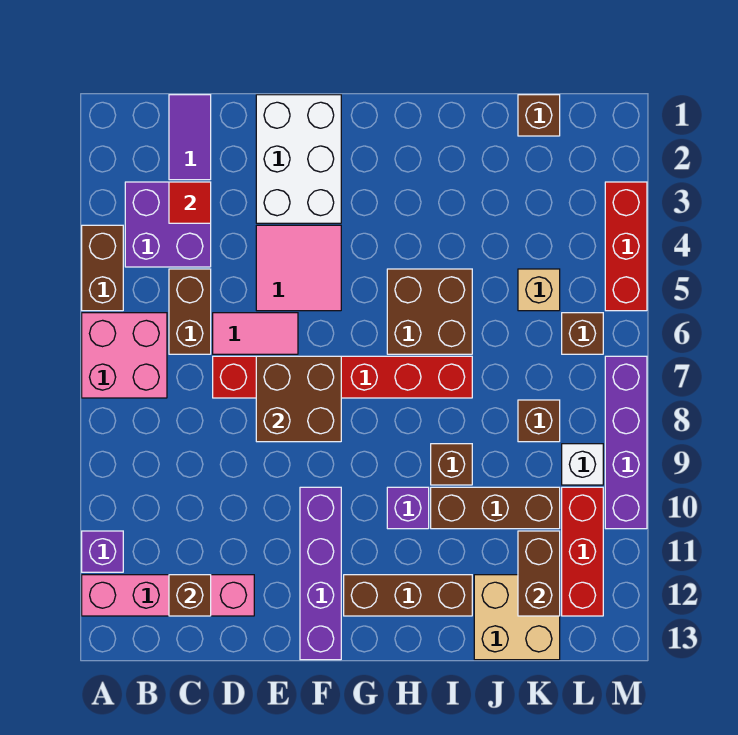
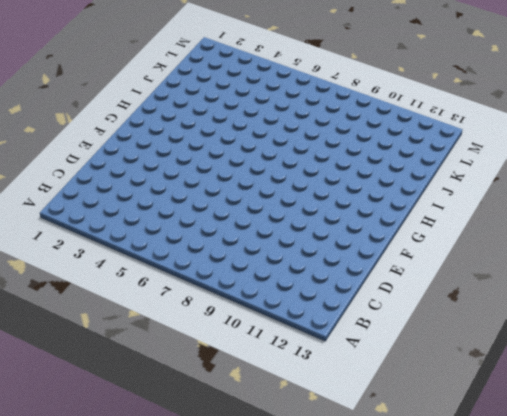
none -> brown 1x2 brick [82,225,123,311]
none -> pink 2x2 brick [82,313,167,398]
none -> purple 1x1 brick [82,531,123,572]
none -> pink 1x4 brick [82,575,254,616]

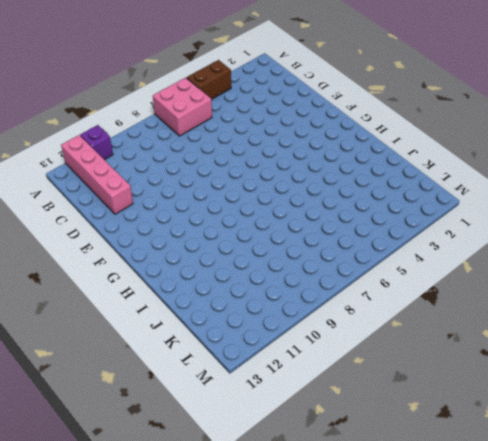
none -> purple 2x2 brick [125,182,211,267]
none -> purple 1x2 tile [169,95,211,180]
none -> brown 1x2 brick [169,269,211,354]
none -> pink 1x2 tile [213,313,298,354]

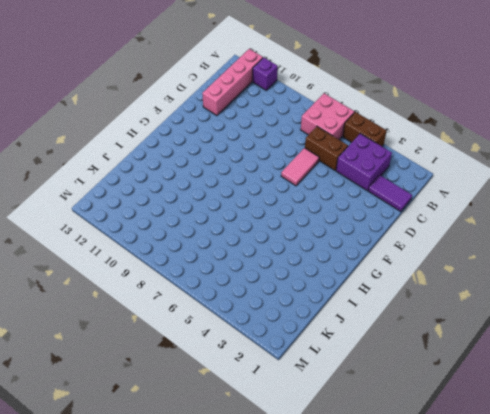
none -> red 1x6 brick [213,356,472,398]
none -> white 2x3 brick [256,95,341,223]
none -> pink 2x2 tile [256,225,341,311]
none -> purple 1x4 brick [300,487,341,660]

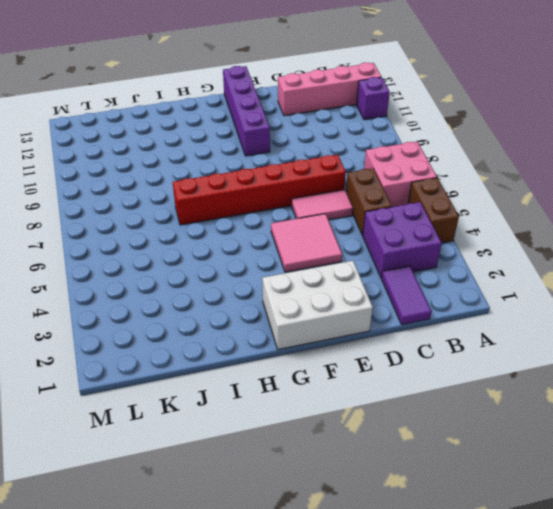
white 2x3 brick [262,261,373,350] -> white 2x3 brick turned to [256,95,341,223]
none -> brown 1x3 brick [344,575,472,616]
none -> brown 2x2 brick [387,269,472,354]
none -> purple 1x1 brick [387,487,429,529]
none -> brown 1x1 brick [431,444,472,485]

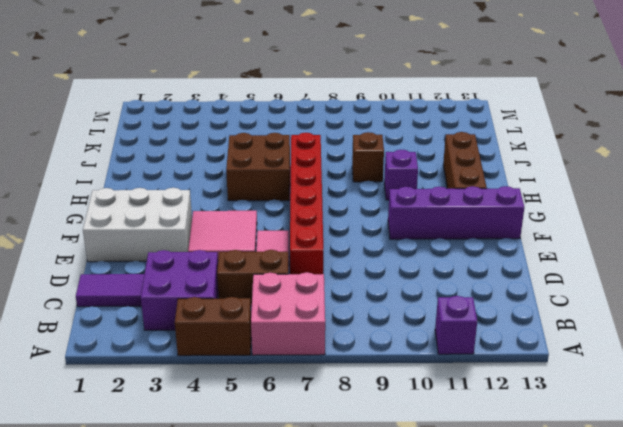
none -> pink 1x4 brick [82,575,254,616]
none -> brown 1x3 brick [431,487,560,529]
none -> tan 2x2 brick [474,575,560,660]
none -> brown 1x1 brick [518,95,560,136]

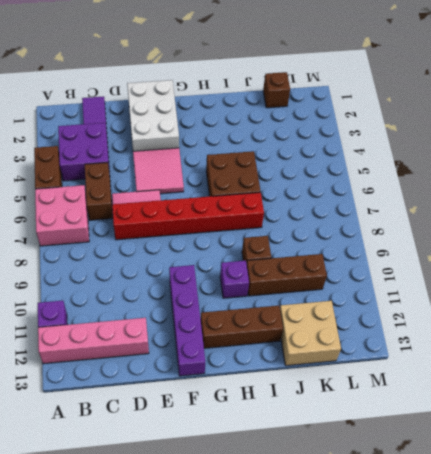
none -> tan 1x1 brick [518,269,560,311]
none -> brown 1x1 brick [518,400,560,442]
none -> brown 1x1 brick [562,313,603,354]
none -> white 1x1 brick [562,444,603,485]

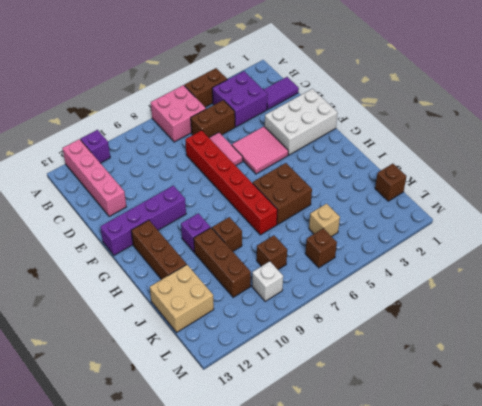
none -> red 1x3 brick [562,487,603,616]
none -> red 1x3 brick [605,182,647,311]
none -> purple 1x4 brick [605,356,647,529]
none -> red 1x1 tile [169,182,211,223]

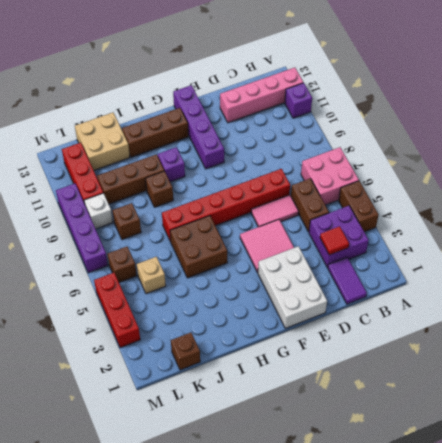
none -> brown 1x1 brick [169,575,211,616]
none -> brown 2x2 brick [256,356,341,442]
none -> brown 1x2 brick [518,531,560,616]

